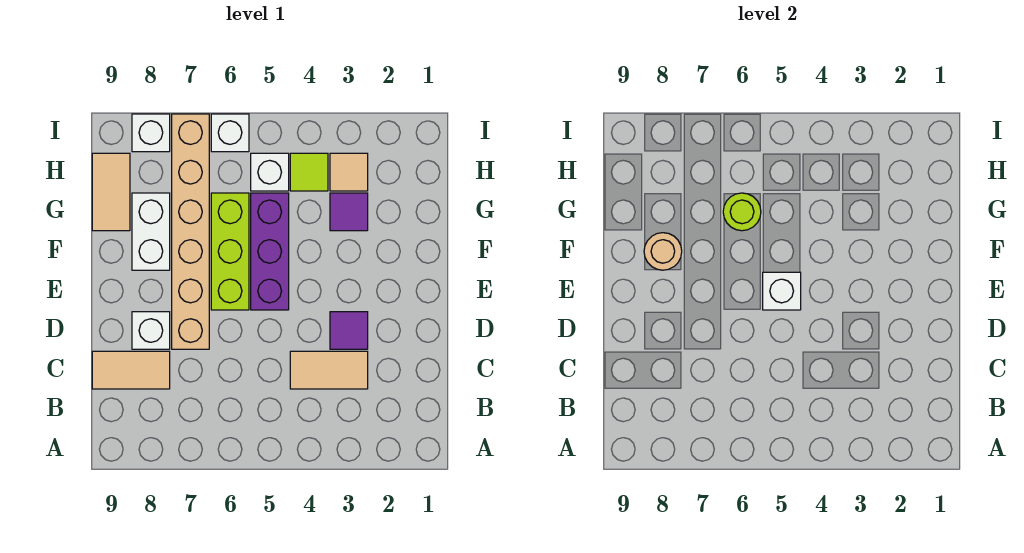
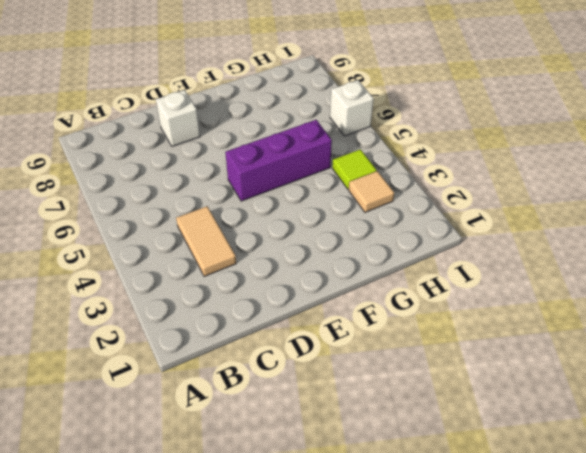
none -> tan 1x2 tile [92,351,170,389]
none -> purple 1x1 tile [330,312,368,349]
none -> tan 1x6 brick [172,114,209,349]

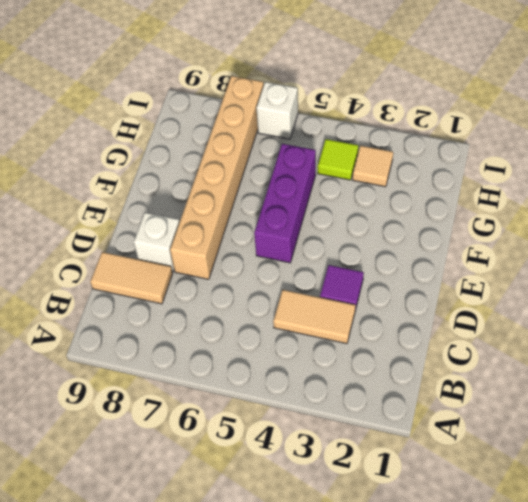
none -> lime 1x3 brick [211,193,249,310]
none -> white 1x2 brick [132,193,170,270]
none -> purple 1x1 tile [330,193,368,231]

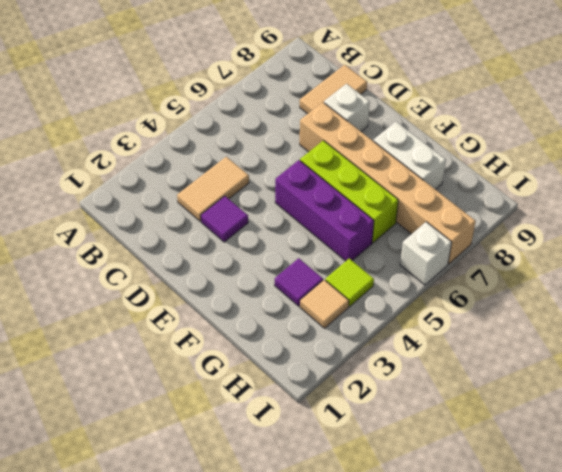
none -> tan 1x2 tile [92,153,130,231]
none -> white 1x1 brick [251,153,289,191]
none -> white 1x1 brick [132,114,170,152]

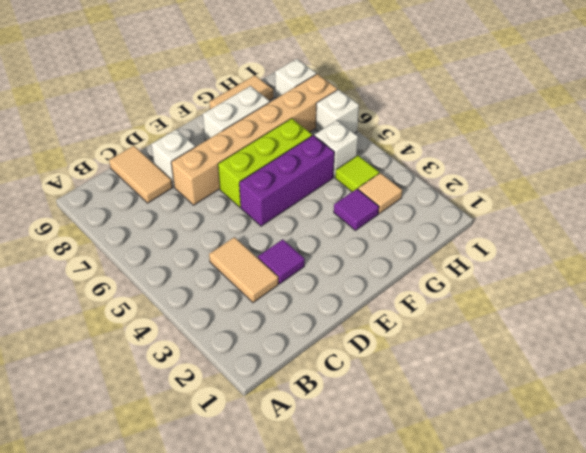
none -> white 1x1 brick [763,272,801,310]
none -> tan 1x1 round brick [644,233,682,270]
none -> lime 1x1 round brick [723,193,761,231]

